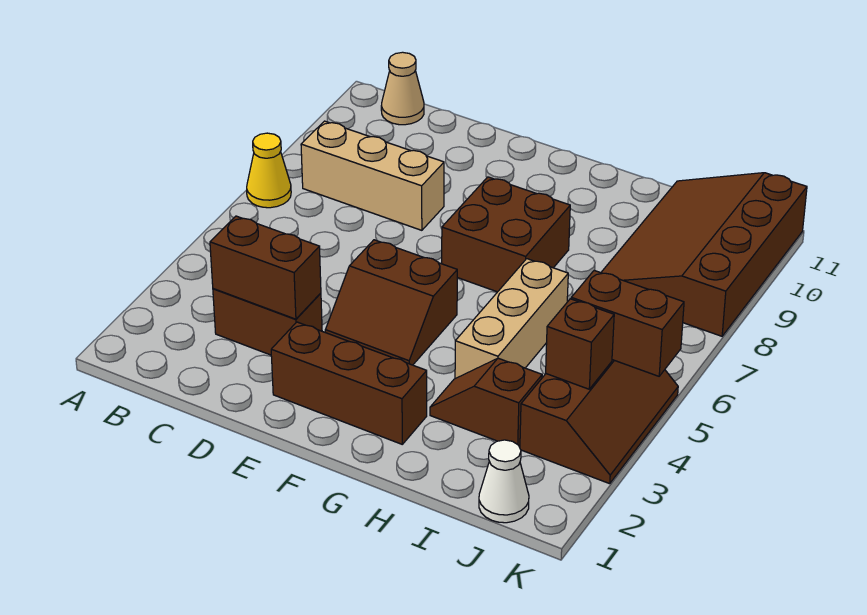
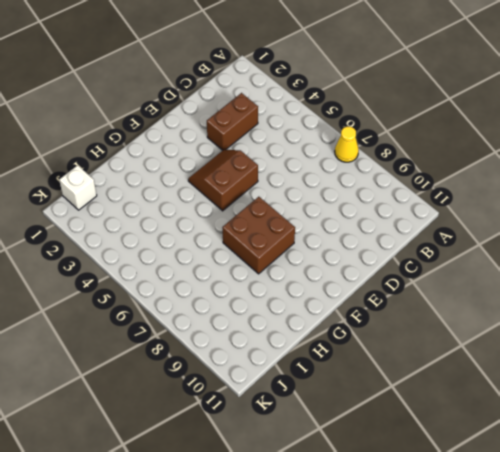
white 1x1 brick [59,165,97,210] -> white 1x1 cone [479,440,529,523]
none -> tan 1x3 brick [301,121,444,230]
none -> tan 1x1 cone [381,52,424,125]
none -> brown 1x3 brick [271,322,427,444]

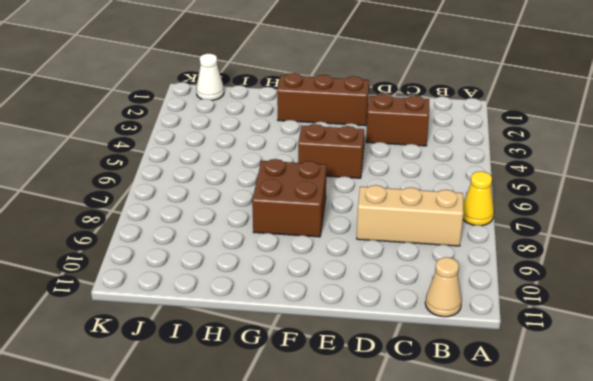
none -> brown 1x2 slope [430,358,542,447]
none -> tan 1x3 brick [455,259,568,379]
none -> brown 3x4 slope [601,173,807,336]

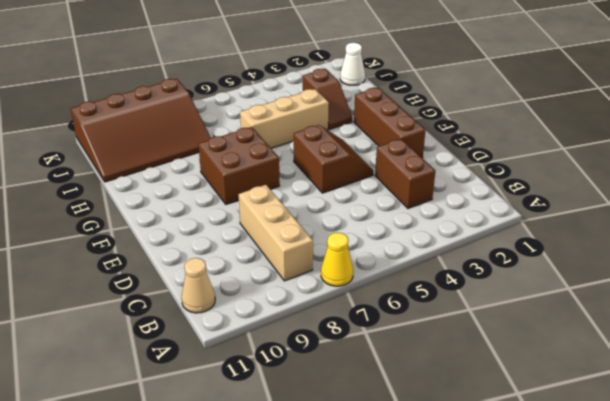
none -> brown 2x3 slope [520,360,678,484]
none -> brown 1x2 brick [210,216,321,319]
none -> brown 1x1 brick [546,299,614,389]

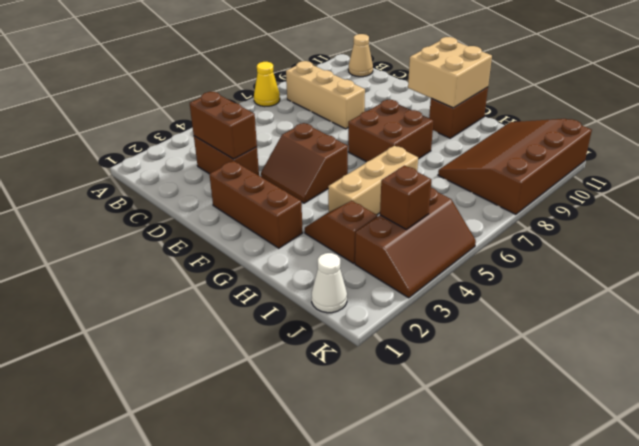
tan 2x2 brick [408,37,492,108] -> none
brown 1x2 brick [429,87,488,138] -> brown 1x2 brick turned to [571,271,684,376]

